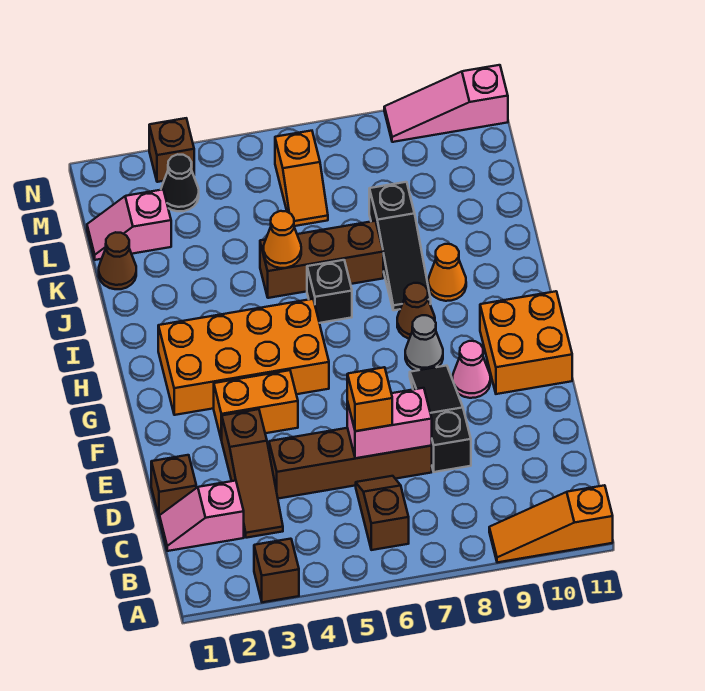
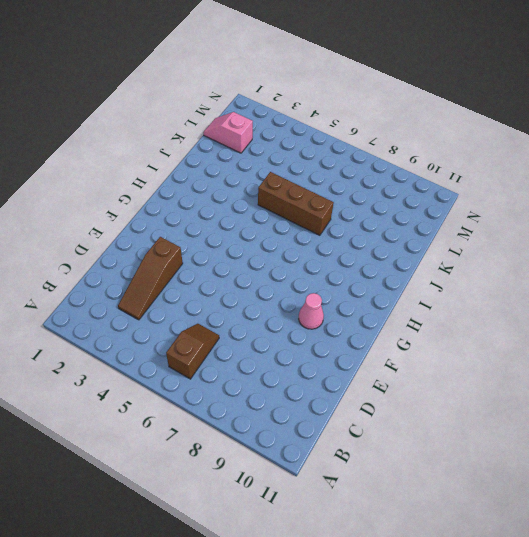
none -> brown 1x1 brick [254,539,299,602]
none -> orange 1x3 slope [489,485,613,563]
none -> pink 1x2 slope [160,481,244,551]

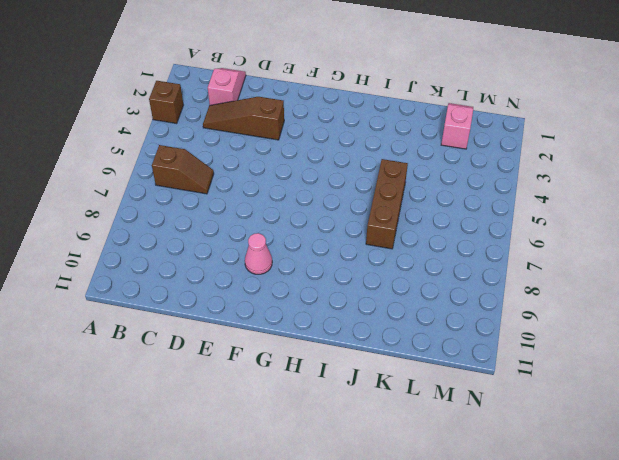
none -> orange 1x3 slope [489,485,613,563]
none -> brown 1x1 brick [151,455,196,519]
none -> brown 1x4 brick [269,428,432,499]

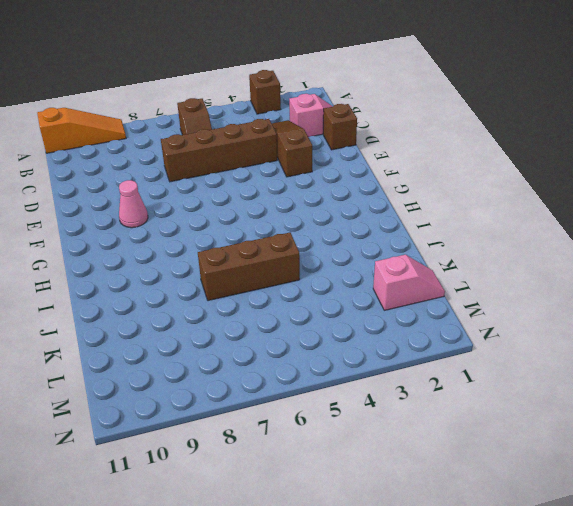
none -> black 1x3 slope [410,366,471,472]
none -> orange 1x2 brick [214,370,298,440]
none -> orange 2x2 brick [480,291,572,394]

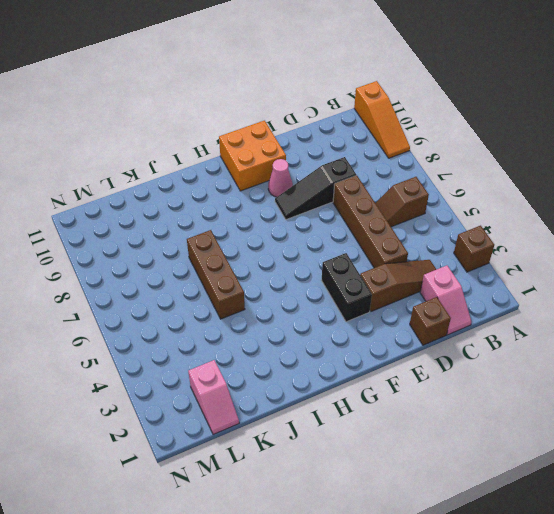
black 1x2 brick [322,253,372,322] -> orange 1x2 brick [214,370,298,440]
none -> orange 2x4 brick [158,299,329,415]
none -> grey 1x1 cone [405,315,443,371]
none -> brown 1x1 cone [397,283,435,339]

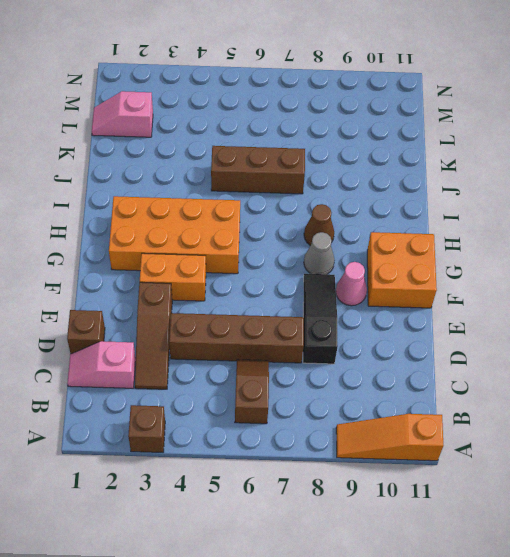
none -> black 1x1 brick [307,260,352,323]
none -> black 1x3 slope [369,182,431,310]
none -> orange 1x1 cone [428,244,466,301]

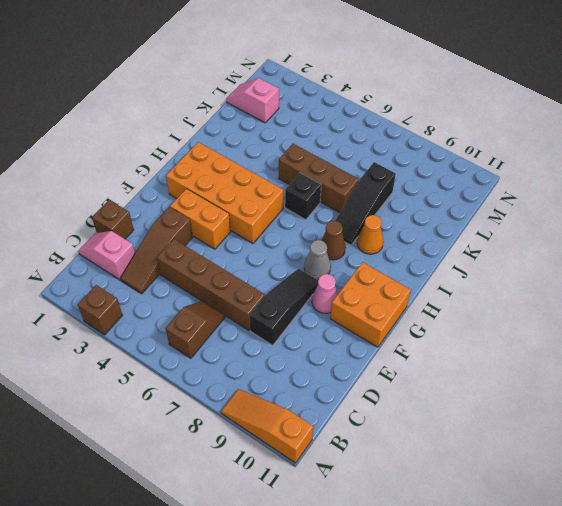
none -> brown 1x1 cone [99,232,136,289]
none -> orange 1x2 slope [275,131,328,226]
none -> black 1x1 cone [161,154,199,211]

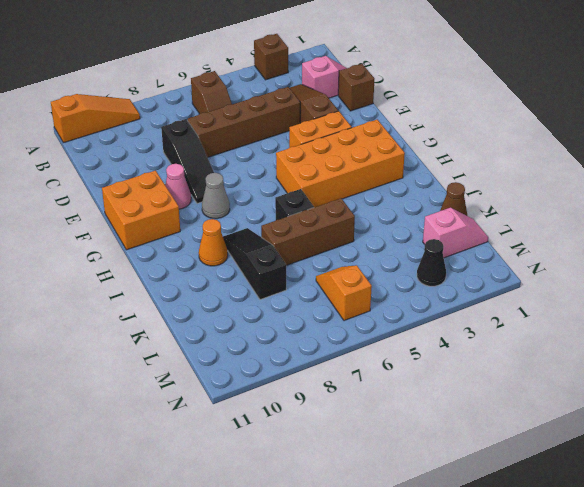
none -> brown 1x1 cone [397,283,435,339]
none -> brown 1x1 brick [149,118,194,182]
none -> pink 1x3 slope [384,65,508,142]

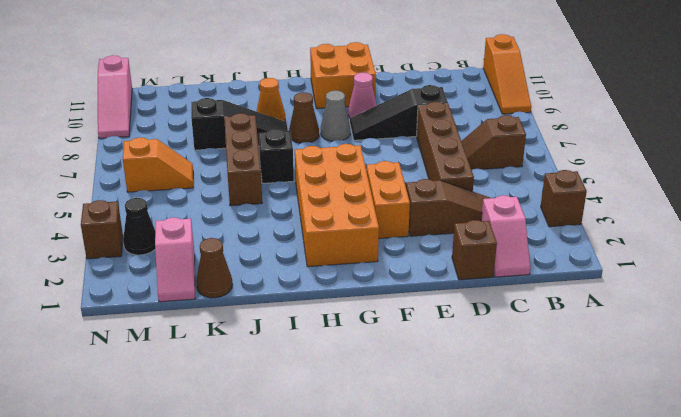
none -> pink 1x2 brick [347,388,432,458]
none -> orange 1x1 cone [263,211,301,268]
none -> orange 1x1 brick [347,367,392,431]

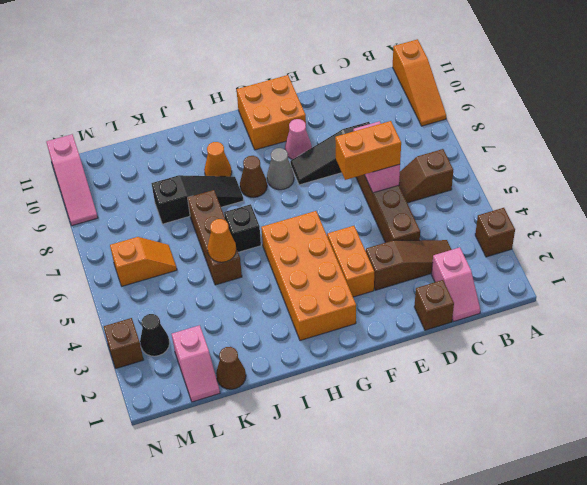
orange 1x2 brick [335,121,401,180] -> orange 1x1 brick [347,367,392,431]

